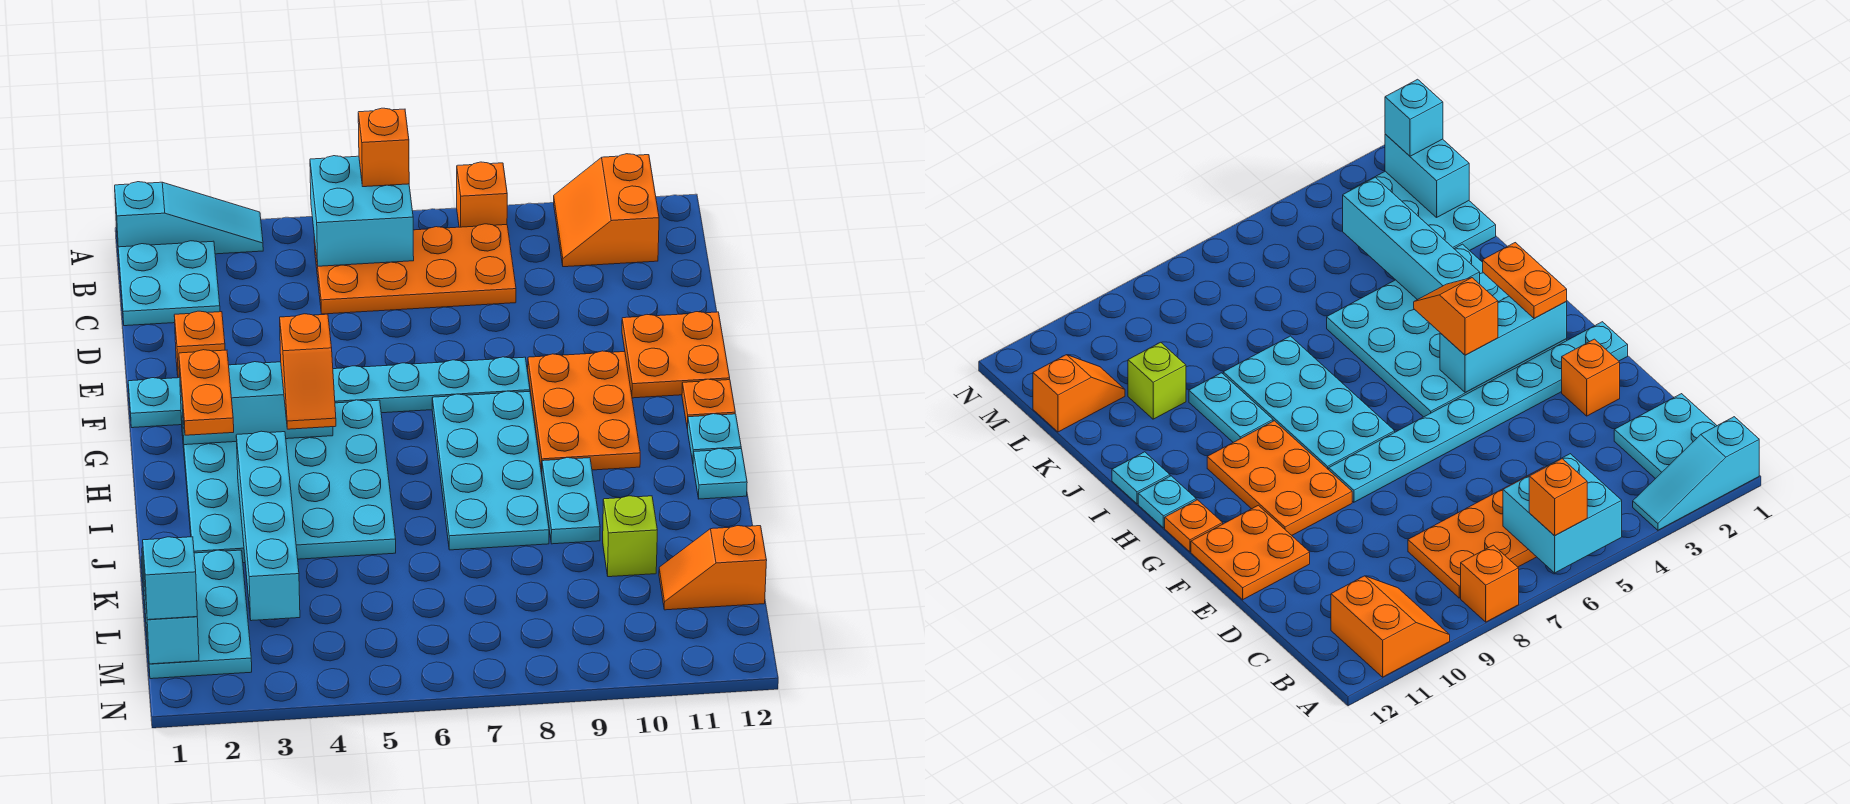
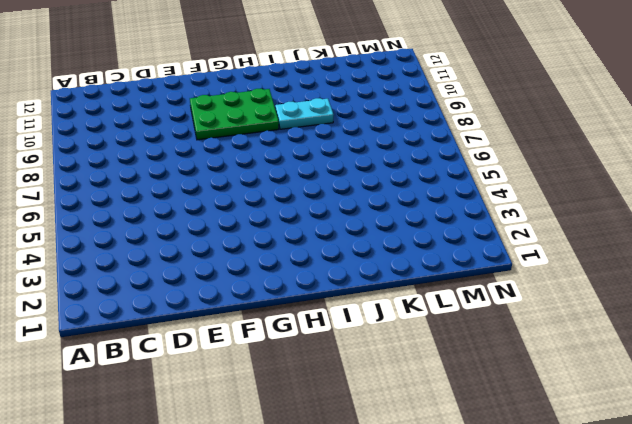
green 2x3 plate [190,89,279,140] -> orange 2x3 plate [528,351,640,471]
none -> cyan 1x3 slope [115,182,263,255]
none -> orange 1x1 brick [457,162,507,227]
none -> orange 2x2 slope [554,154,659,267]

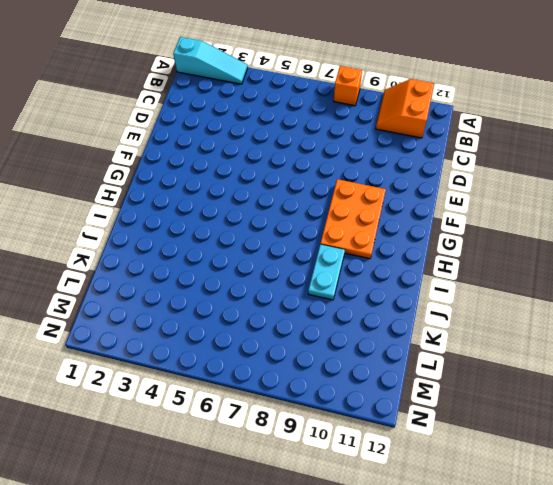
none -> cyan 2x2 plate [118,241,220,326]
none -> orange 2x4 plate [314,224,516,314]
none -> orange 1x1 brick [174,311,225,378]

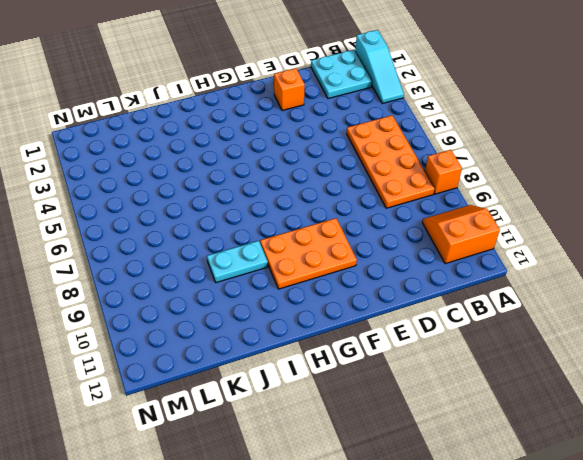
none -> orange 2x2 plate [622,312,730,398]
none -> cyan 1x8 plate [128,357,530,428]
none -> cyan 4x4 plate [181,400,396,563]

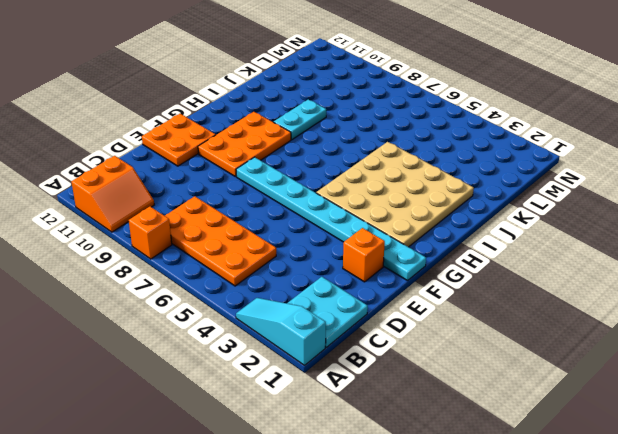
tan 4x4 plate [316,142,474,247] -> cyan 4x4 plate [181,400,396,563]
none -> cyan 2x4 plate [432,391,549,550]
none -> orange 1x1 plate [682,379,735,429]
none -> cyan 1x1 plate [688,414,741,462]

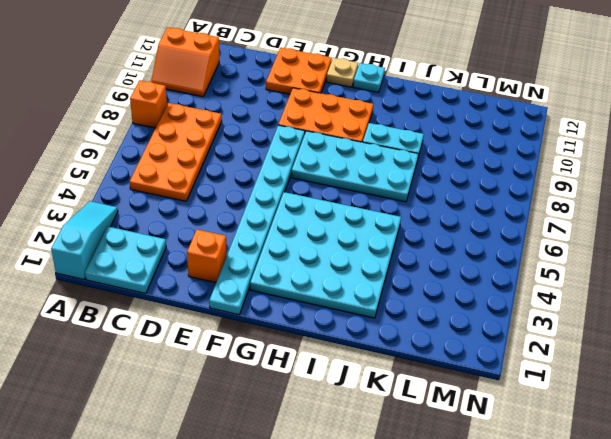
tan 1x1 plate [326,58,358,87] -> orange 1x1 plate [682,379,735,429]
none -> cyan 1x1 plate [693,448,747,499]
none -> cyan 2x3 plate [141,550,252,679]
none -> lime 1x1 brick [603,496,657,577]

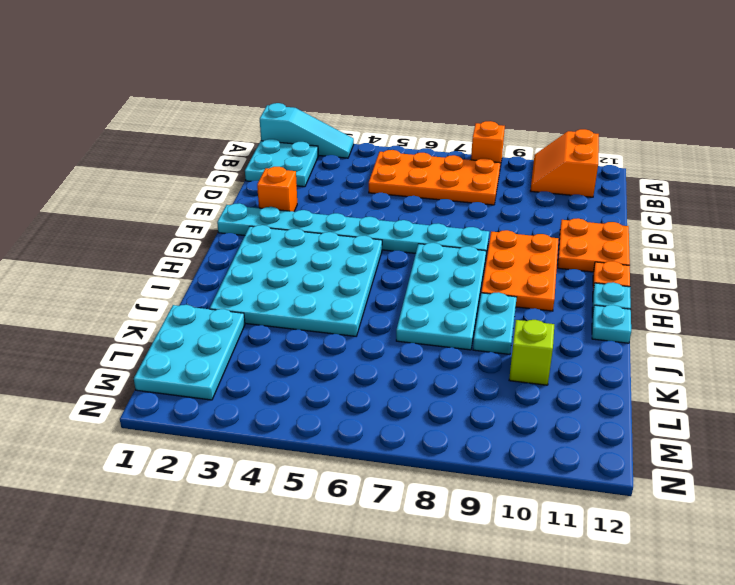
none -> orange 1x2 slope [659,526,767,610]
none -> cyan 2x2 brick [310,156,414,266]
none -> cyan 1x3 brick [180,362,333,445]

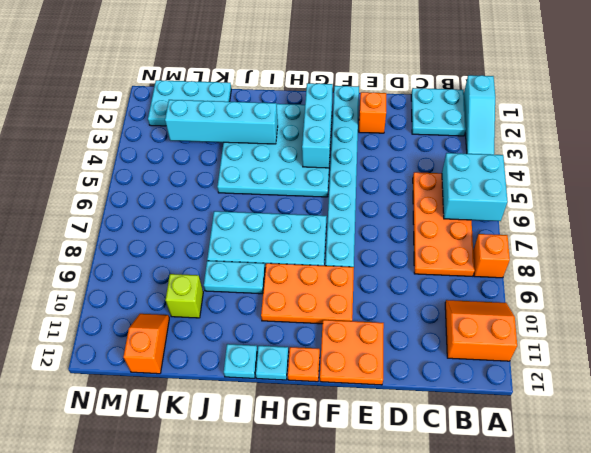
none -> cyan 1x2 brick [142,548,199,664]
none -> orange 1x1 brick [358,108,409,187]
none -> orange 1x2 plate [179,350,234,435]

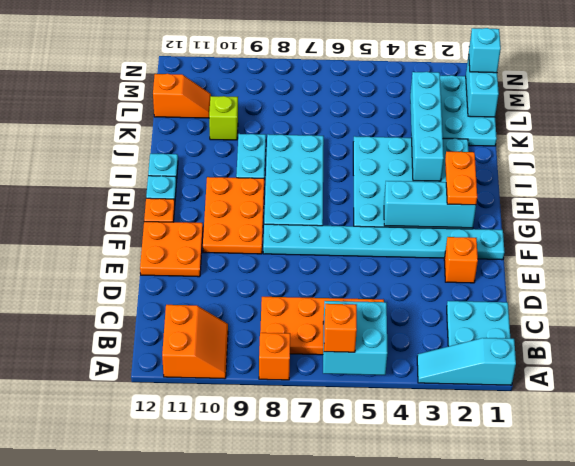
none -> orange 1x2 slope [280,314,336,429]

